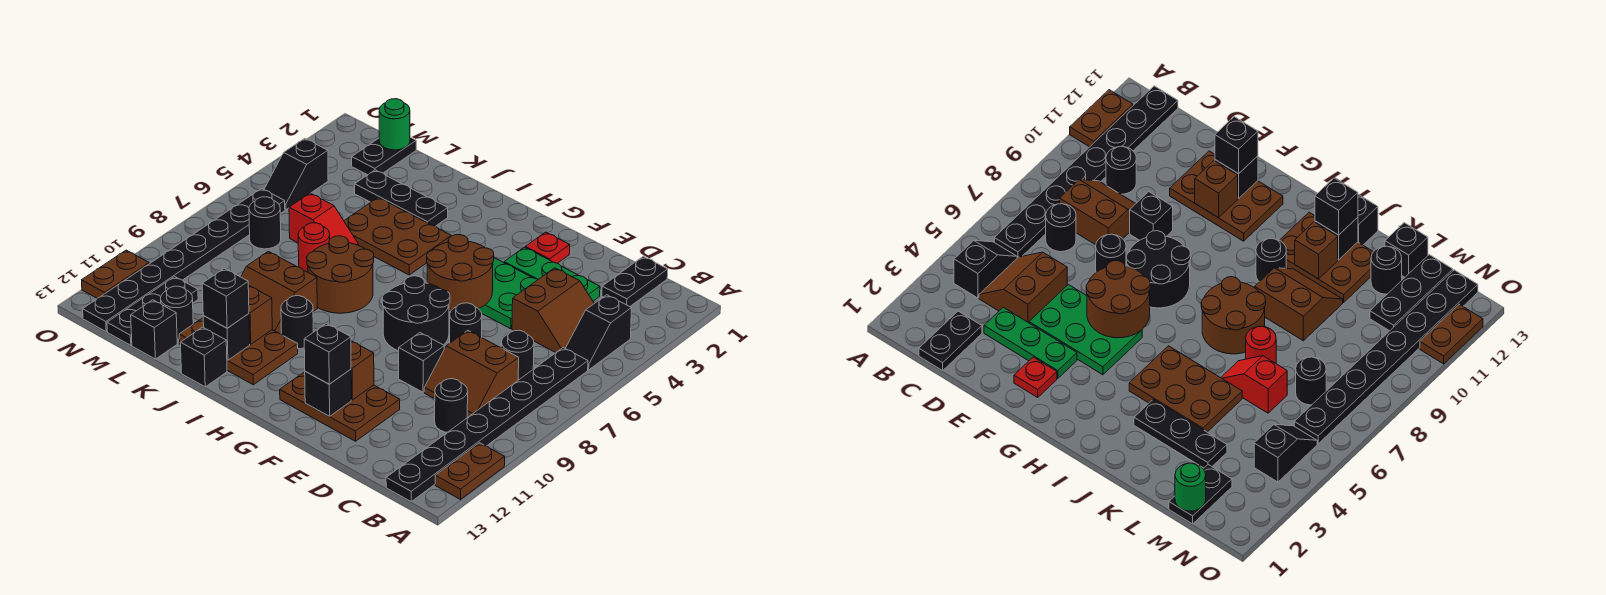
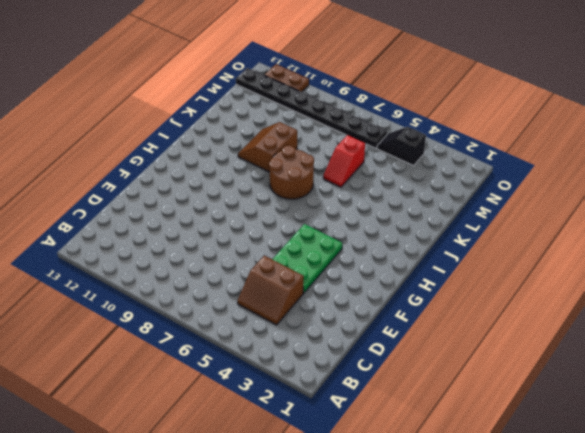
none -> brown 1x2 plate [435,443,505,499]
none -> black 1x2 slope [565,295,631,370]
none -> black 1x8 plate [386,348,588,501]
none -> black 1x2 plate [602,256,668,307]

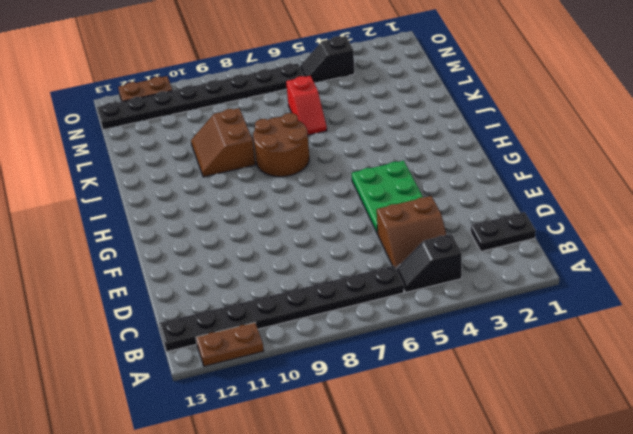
none -> black 1x1 round brick [501,330,534,380]
none -> brown 2x2 slope [424,331,519,417]
none -> black 1x1 round brick [435,379,468,432]
none -> green 1x3 plate [504,247,600,301]

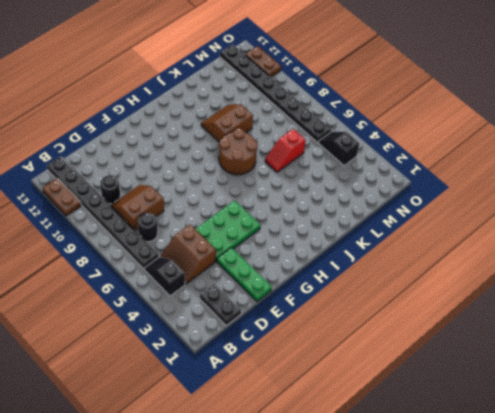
green 1x3 plate [217,248,272,301] -> green 1x3 plate turned to [504,247,600,301]
none -> black 1x1 round brick [450,303,482,343]
none -> black 1x1 brick [399,333,444,392]
none -> brown 2x3 plate [280,372,400,441]
none -> red 1x1 plate [525,232,570,263]

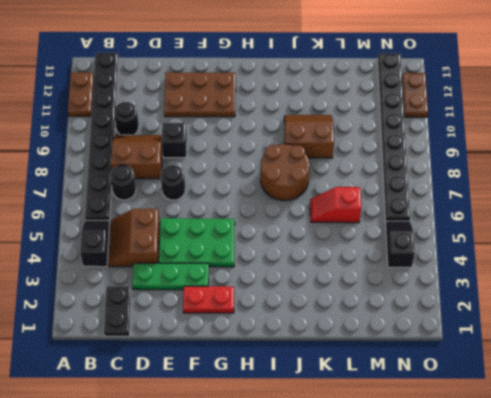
red 1x2 plate [183,286,234,313] -> red 1x1 plate [525,232,570,263]
none -> black 2x2 round brick [382,276,450,351]
none -> brown 2x3 plate [344,197,451,275]
none -> black 1x1 round brick [281,296,313,349]
none -> brown 2x3 plate [179,318,298,385]

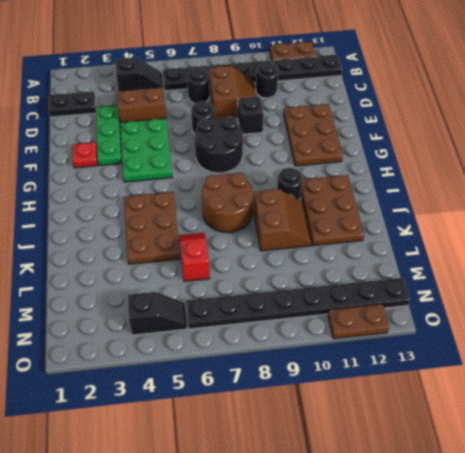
none -> black 1x3 plate [355,170,448,226]
none -> black 1x1 brick [180,327,227,387]
none -> red 1x1 round brick [298,223,330,272]
none -> black 1x1 round brick [161,286,193,339]

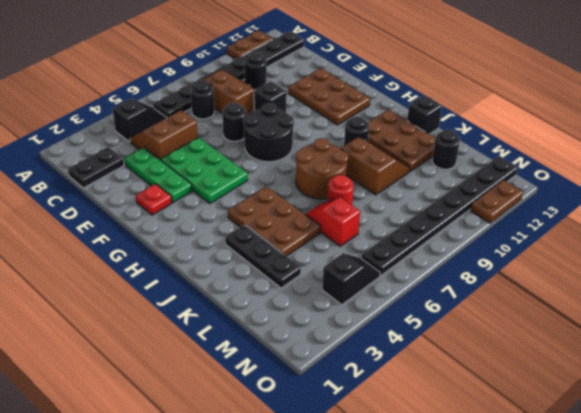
none -> black 1x1 brick [131,300,177,359]
none -> black 1x2 plate [352,137,416,175]
none -> black 1x1 round brick [249,197,281,249]
none -> black 1x3 plate [107,277,198,345]

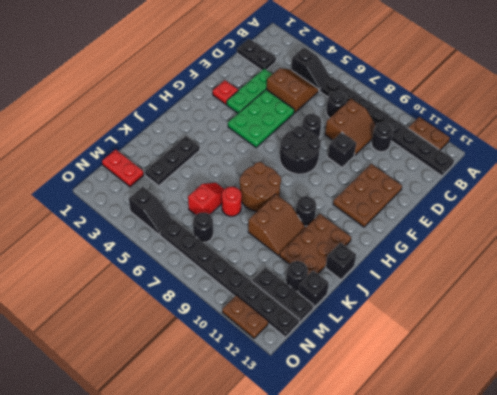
red 1x2 plate [102,149,144,187] -> black 1x2 plate [352,137,416,175]
none -> brown 2x3 plate [344,197,451,275]
none -> brown 2x2 round brick [427,235,494,311]
none -> brown 1x1 brick [351,341,374,400]
none -> black 1x1 brick [305,369,351,416]

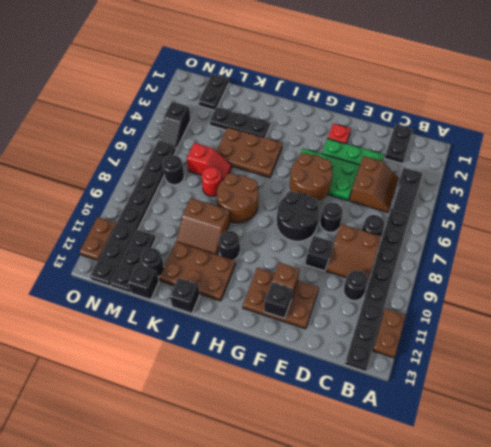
none -> brown 1x1 brick [248,285,272,344]
none -> black 1x1 brick [203,314,250,360]
none -> green 1x1 round brick [379,99,410,150]
none -> black 1x1 brick [304,324,351,384]

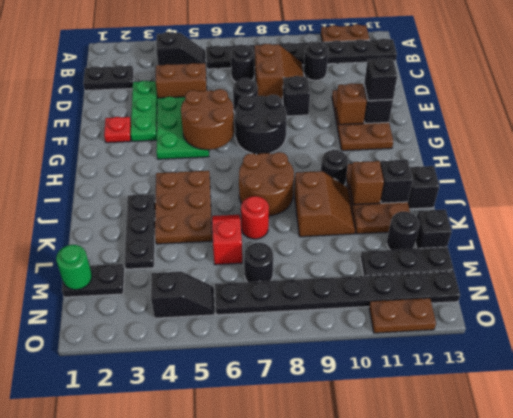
none -> black 1x1 brick [202,268,249,328]

